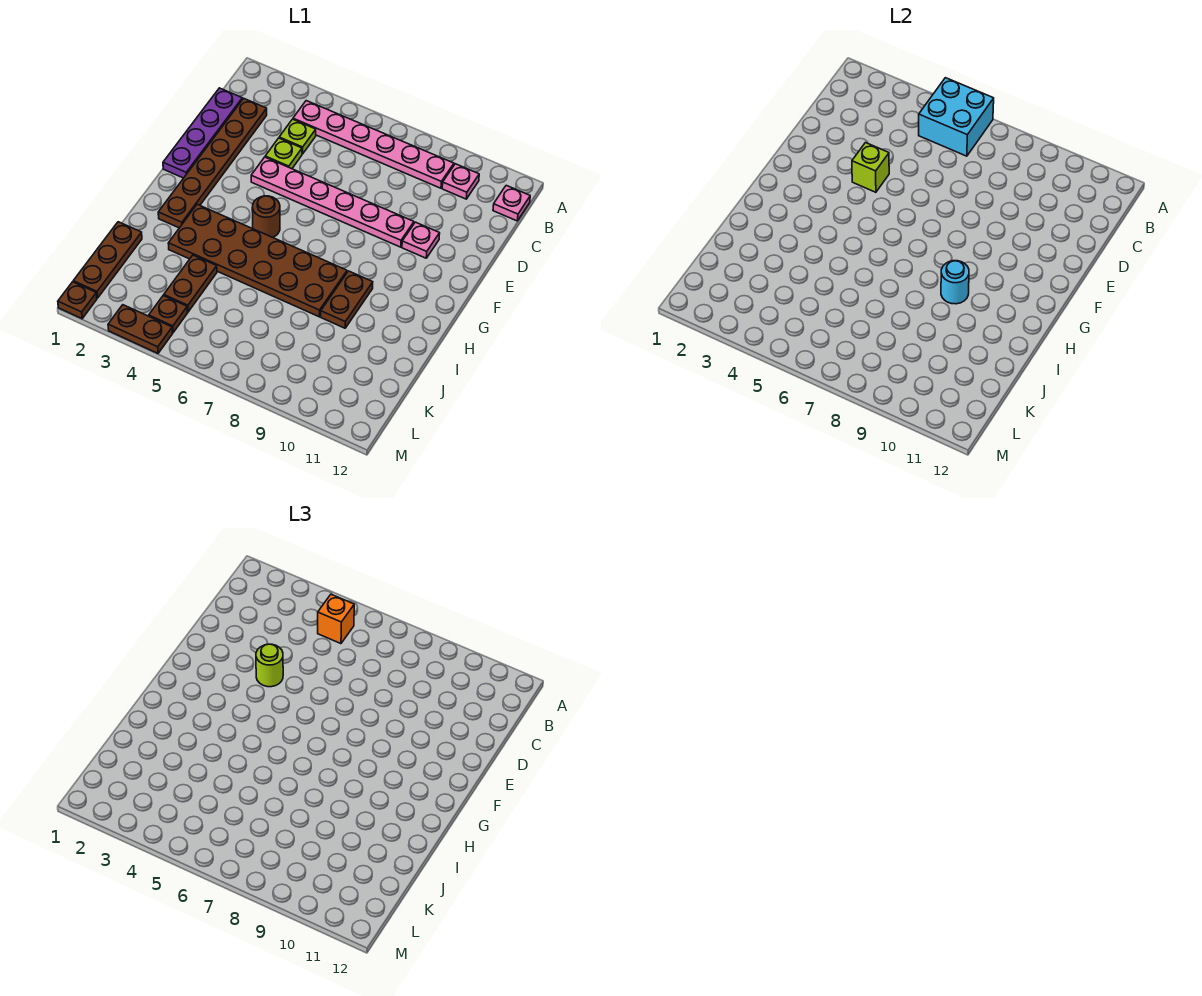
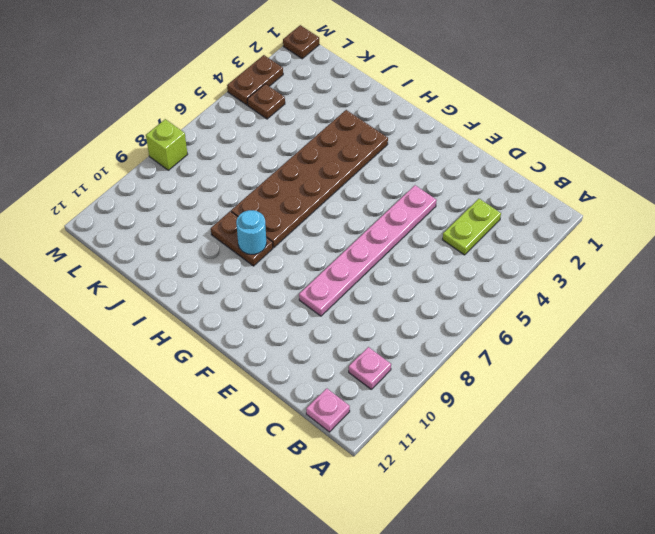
lime 1x2 plate [442,199,501,255] -> lime 1x1 plate [279,119,316,154]
lime 1x1 brick [146,119,188,170] -> lime 1x1 brick moved to [852,143,889,192]
none -> pink 1x6 plate [293,101,454,188]
none -> purple 1x4 plate [163,88,242,178]
none -> brown 1x6 plate [158,98,267,228]

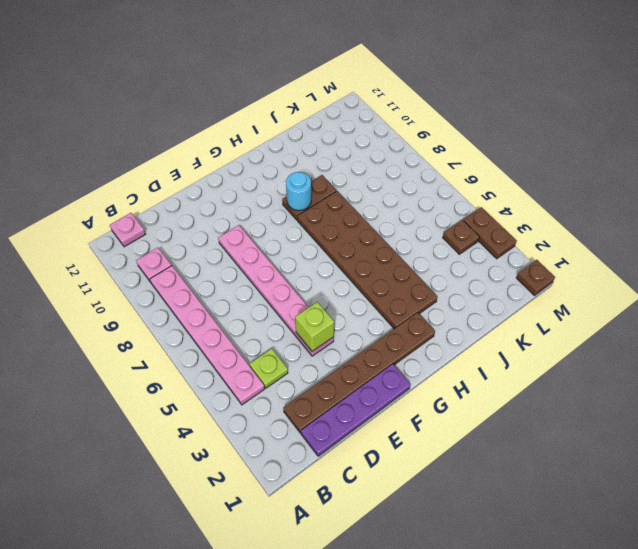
none -> lime 1x1 plate [265,138,302,169]
none -> pink 1x1 plate [402,222,440,258]
none -> brown 1x1 round brick [252,196,280,237]

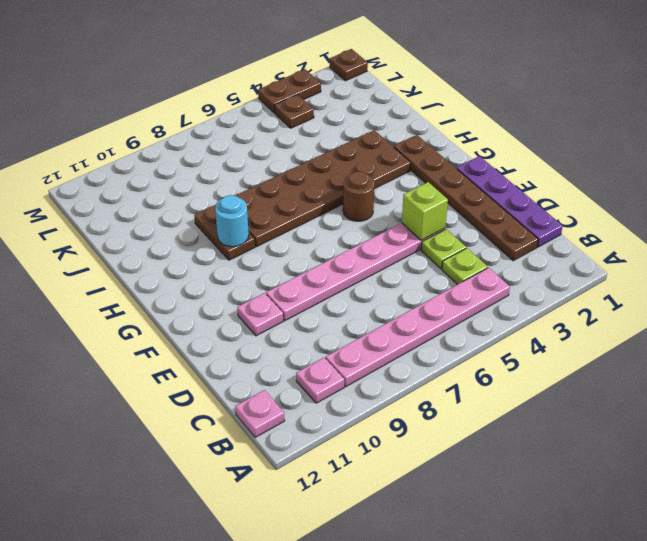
none -> brown 1x3 plate [73,222,142,298]
none -> brown 1x2 plate [164,255,217,312]
none -> cyan 2x2 brick [919,78,994,156]

